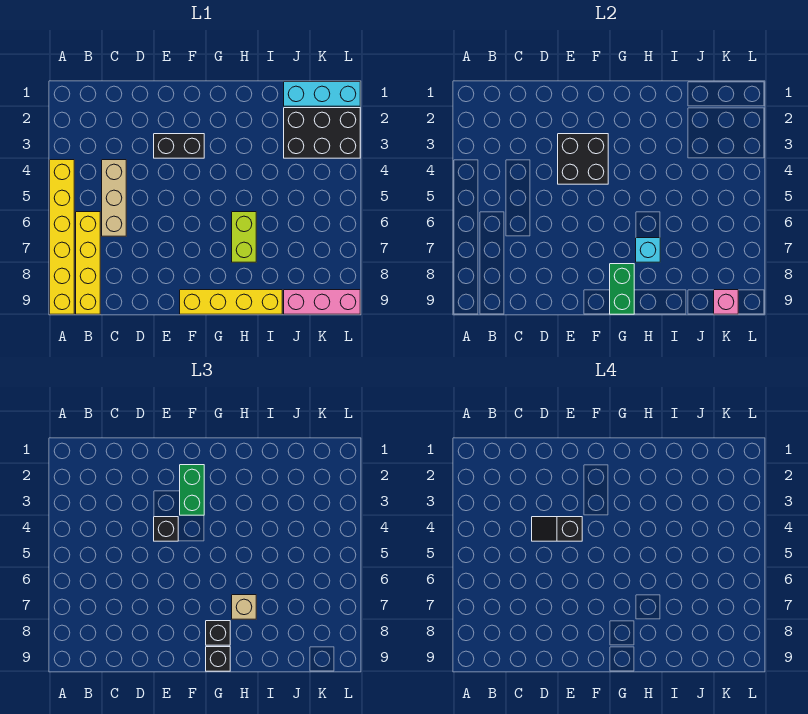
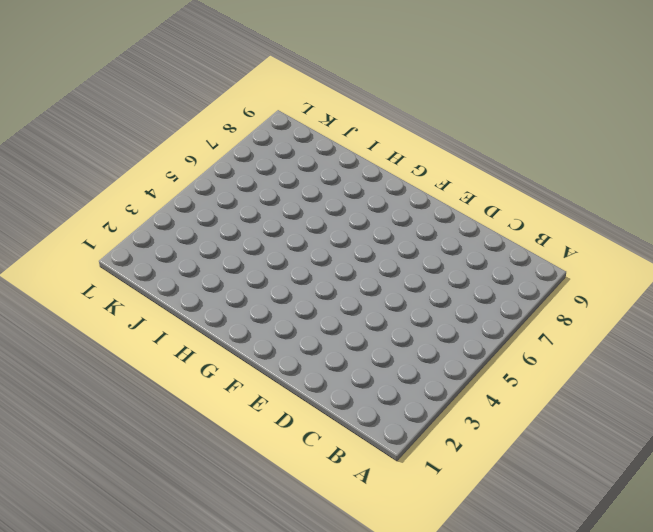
none -> yellow 1x6 brick [50,160,74,314]
none -> yellow 1x4 brick [76,212,100,314]
none -> tan 1x3 brick [102,160,126,236]

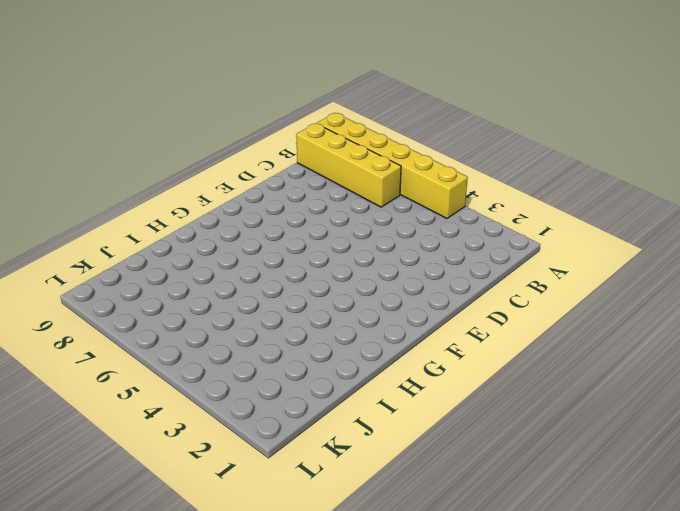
none -> tan 1x3 brick [102,160,126,236]
none -> black 1x2 brick [154,134,204,158]
none -> yellow 1x4 brick [180,290,282,314]

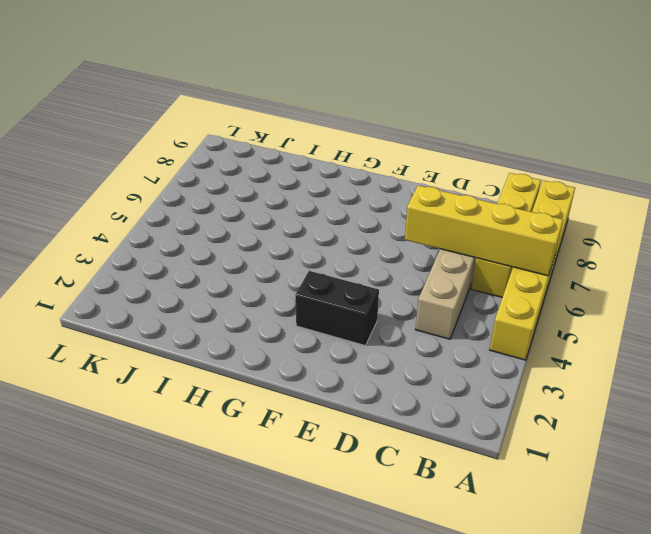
yellow 1x4 brick [405,186,563,276] -> yellow 1x4 brick moved to [180,290,282,314]
none -> lime 1x2 brick [232,212,256,262]
none -> cyan 1x3 brick [284,82,360,106]
none -> black 2x3 brick [284,108,360,158]

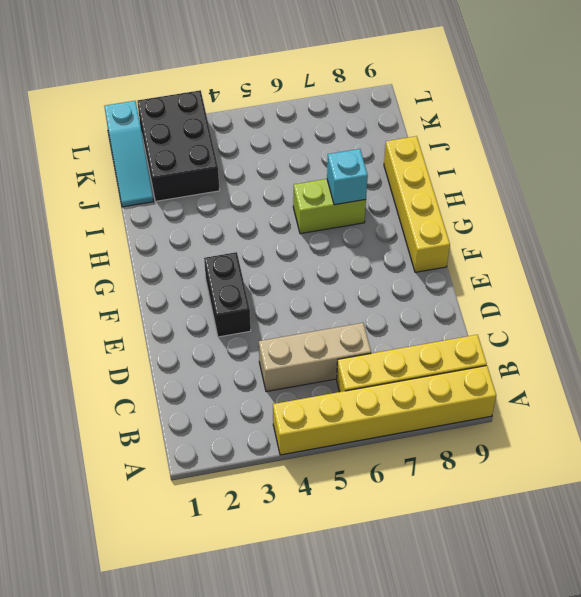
cyan 1x3 slope [104,101,154,207] -> cyan 1x3 brick [284,82,360,106]
none -> pink 1x3 brick [284,290,360,314]
none -> black 2x2 brick [558,134,608,184]
none -> green 1x2 brick [610,264,634,314]

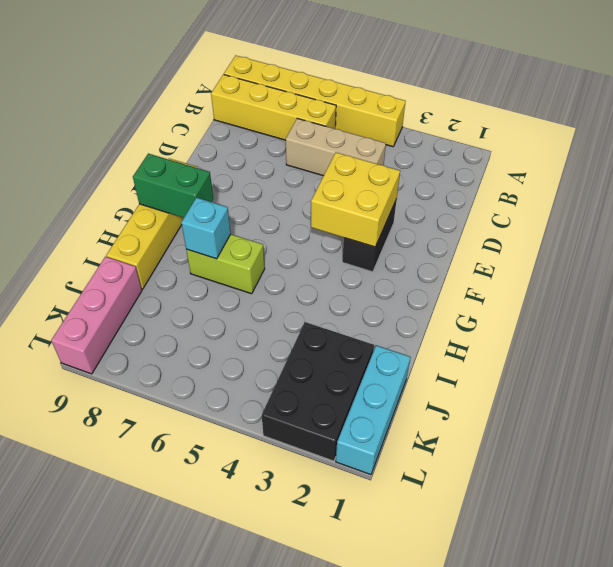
yellow 2x2 brick [311,152,400,247] -> black 2x2 brick [558,134,608,184]
none -> pink 1x1 brick [714,290,738,314]
none -> black 1x1 brick [154,517,178,541]
none -> green 1x2 brick [180,465,204,515]

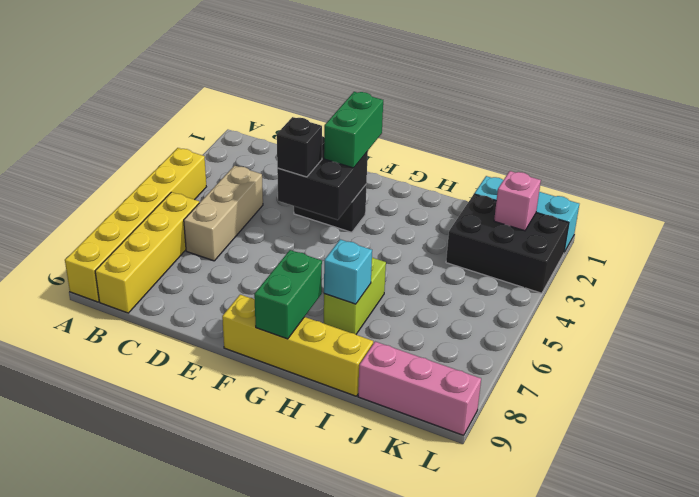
pink 1x1 brick [494,171,541,231] -> pink 1x1 brick moved to [714,290,738,314]
none -> black 1x1 brick [206,621,230,645]
none -> black 1x1 brick [206,647,230,671]
none -> tan 1x1 brick [232,595,256,619]

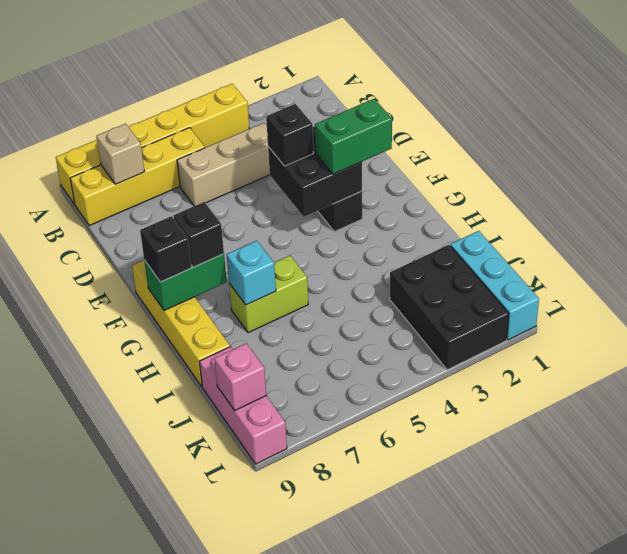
tan 1x1 brick [96,124,144,184] -> tan 1x1 brick moved to [232,595,256,619]
none -> black 1x2 slope [532,517,582,541]

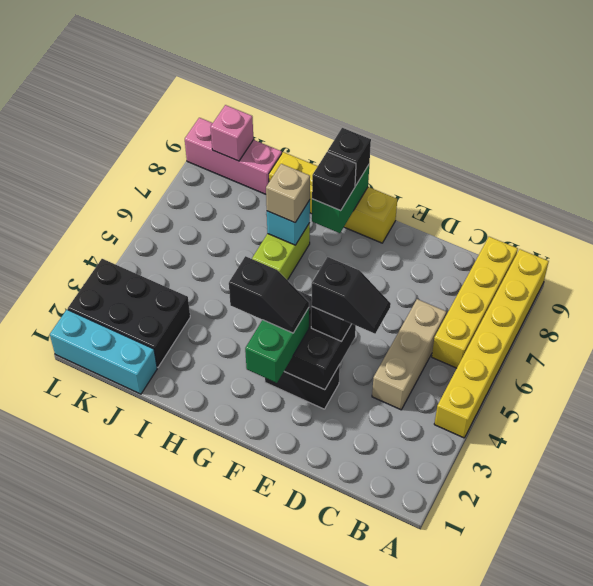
black 1x2 slope [229,256,309,333] -> none

